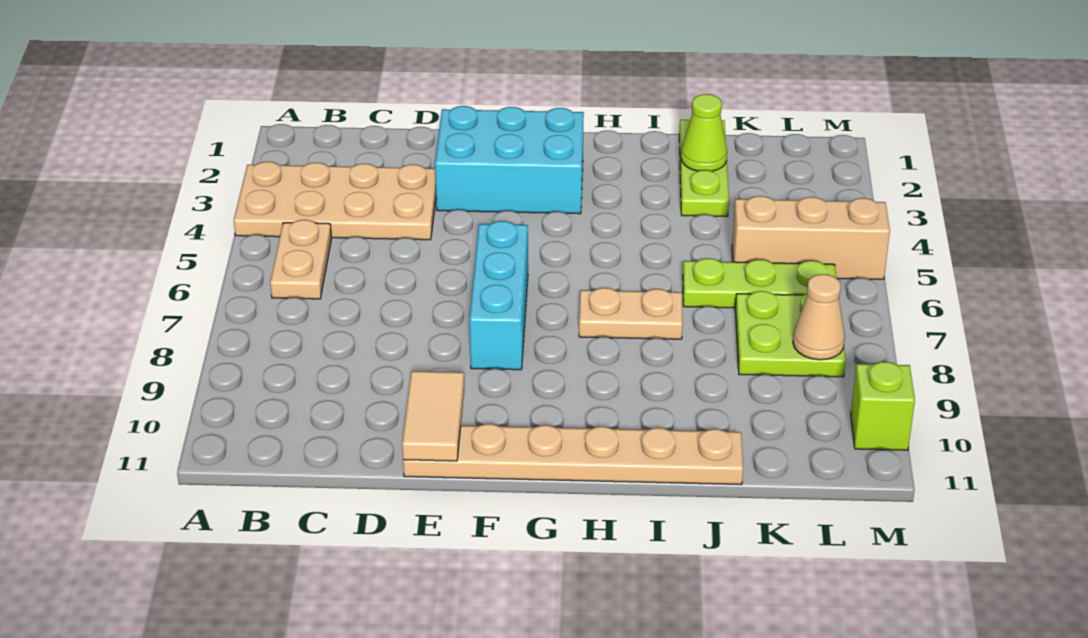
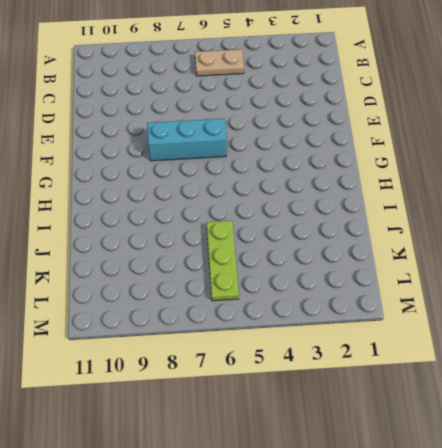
none -> tan 2x4 plate [234,162,436,240]
none -> cyan 2x3 brick [435,106,584,214]
none -> tan 1x6 plate [403,424,743,485]

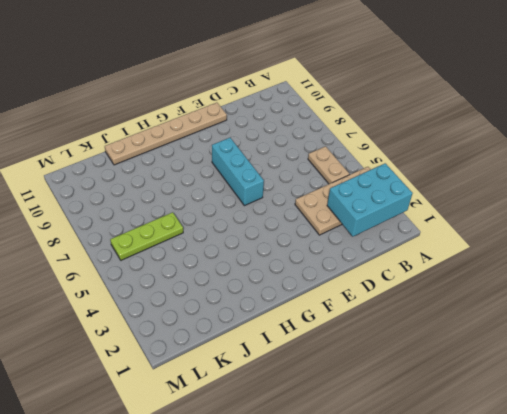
cyan 2x3 brick [327,163,413,236] -> cyan 2x3 brick moved to [435,106,584,214]
none -> tan 1x2 plate [579,288,683,339]
none -> lime 1x3 plate [679,120,729,217]
none -> tan 1x3 brick [732,196,890,279]

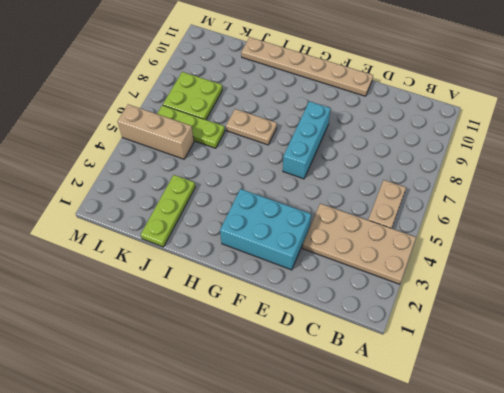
none -> lime 1x1 brick [851,362,915,450]
none -> tan 1x2 tile [402,371,464,461]
none -> lime 1x1 cone [681,94,727,171]

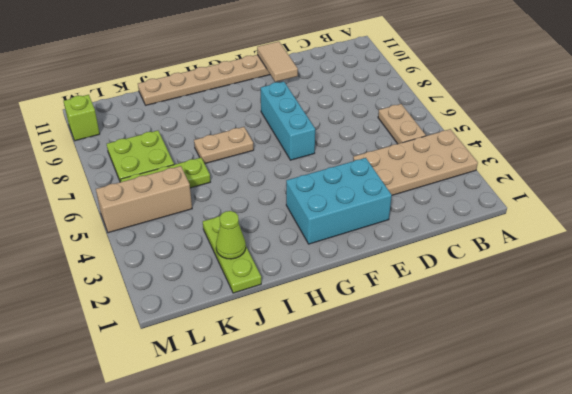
none -> tan 1x1 cone [793,274,845,360]

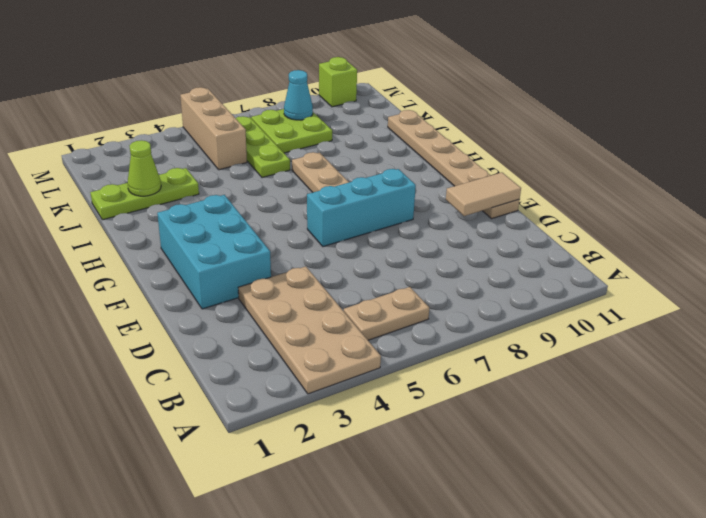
cyan 1x1 cone [284,70,313,120] -> tan 1x1 cone [793,274,845,360]

